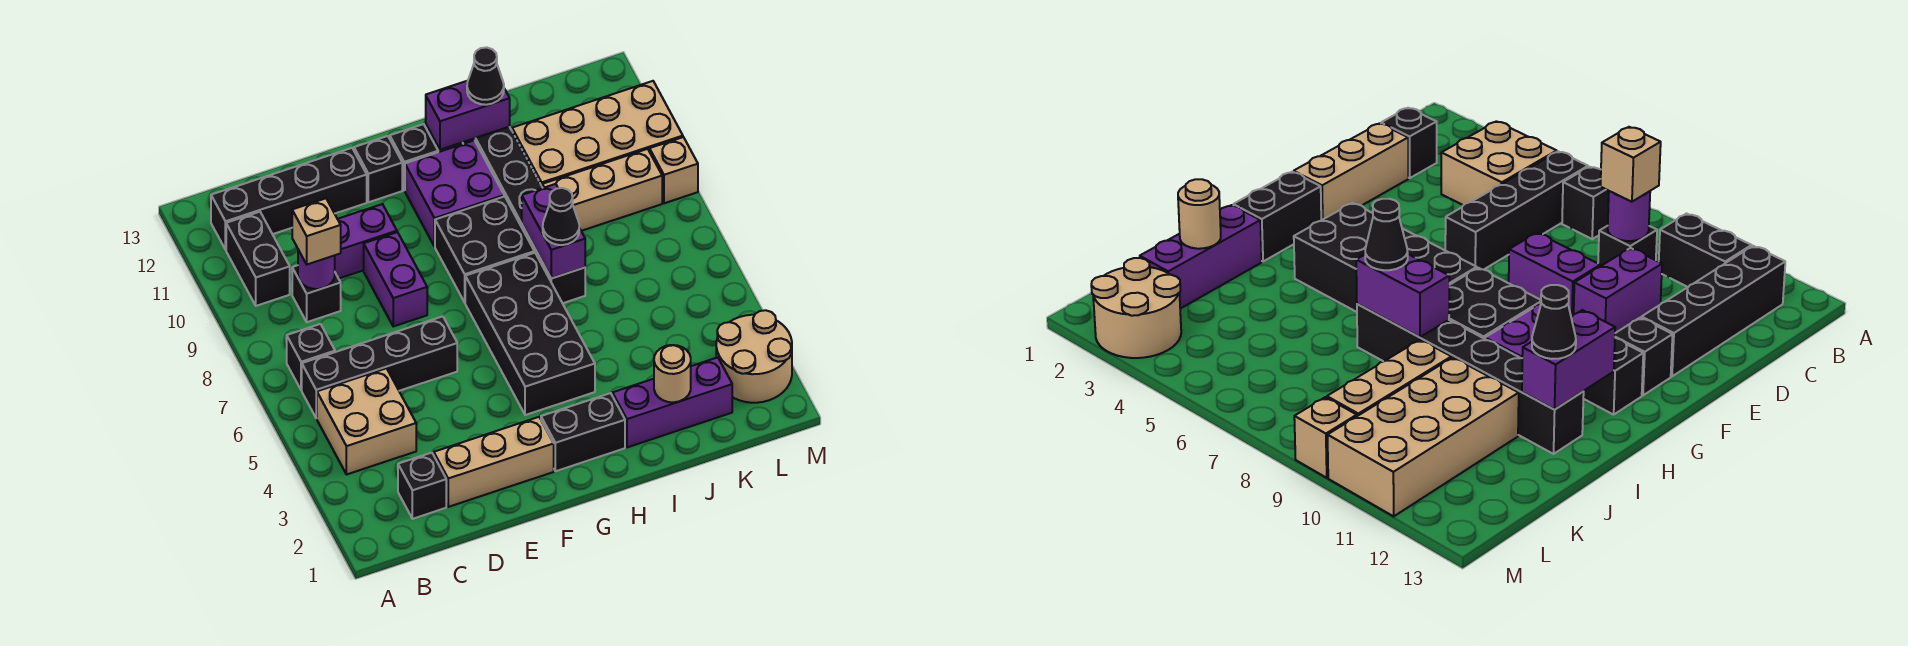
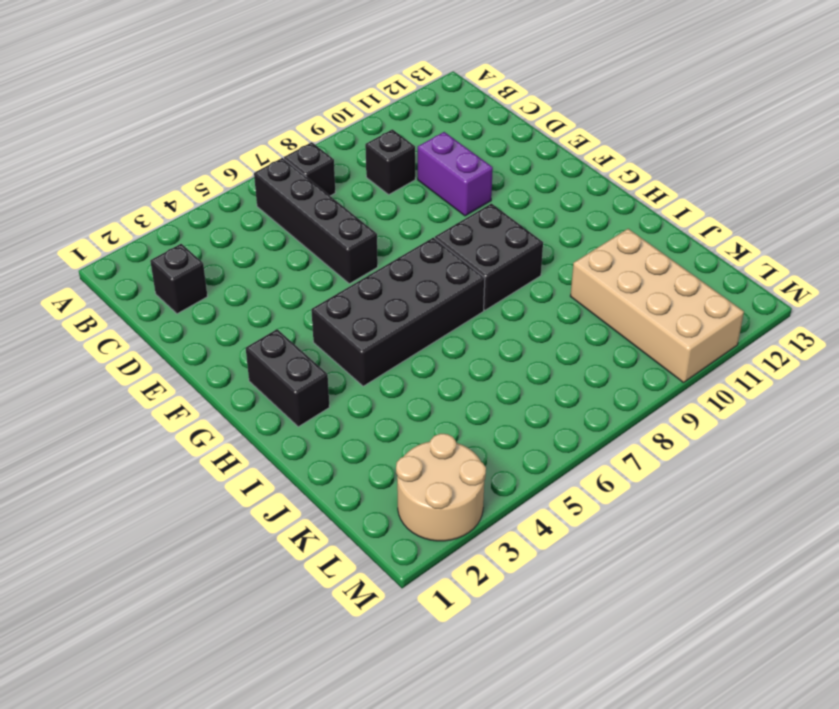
none -> tan 2x2 brick [317,368,416,474]
none -> black 1x2 brick [226,212,290,306]
none -> black 1x4 brick [211,148,367,250]

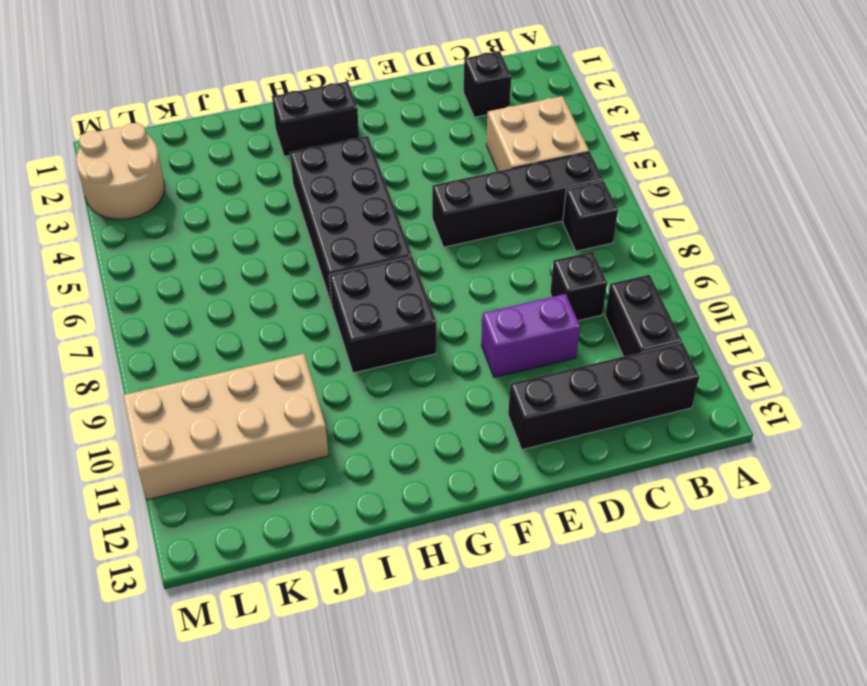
none -> tan 1x3 brick [434,417,554,507]
none -> purple 1x2 brick [364,232,427,326]
none -> black 1x1 brick [354,136,402,202]

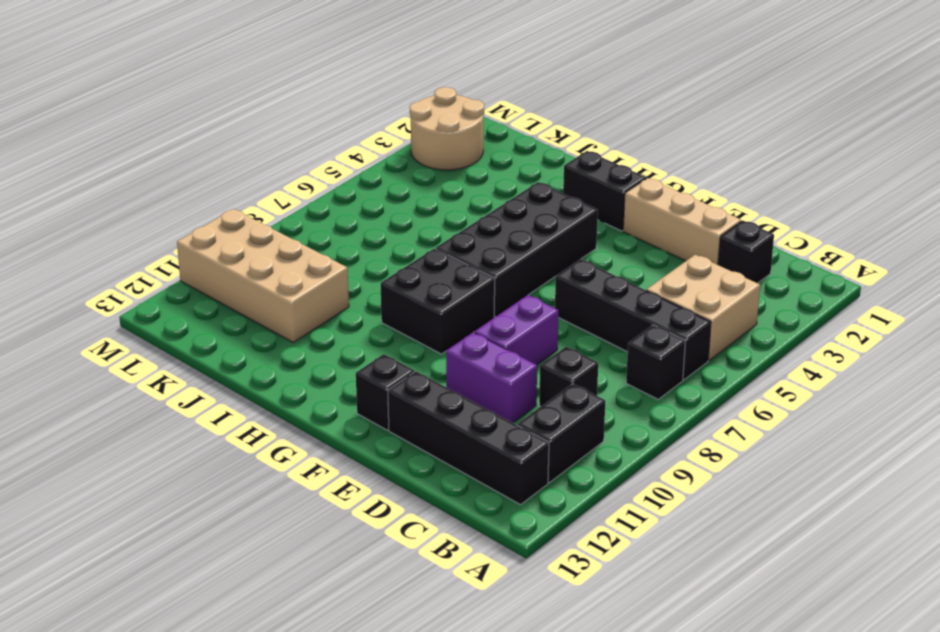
none -> purple 2x2 brick [405,140,504,247]
none -> black 1x1 brick [390,124,438,190]
none -> purple 1x3 brick [612,357,732,447]

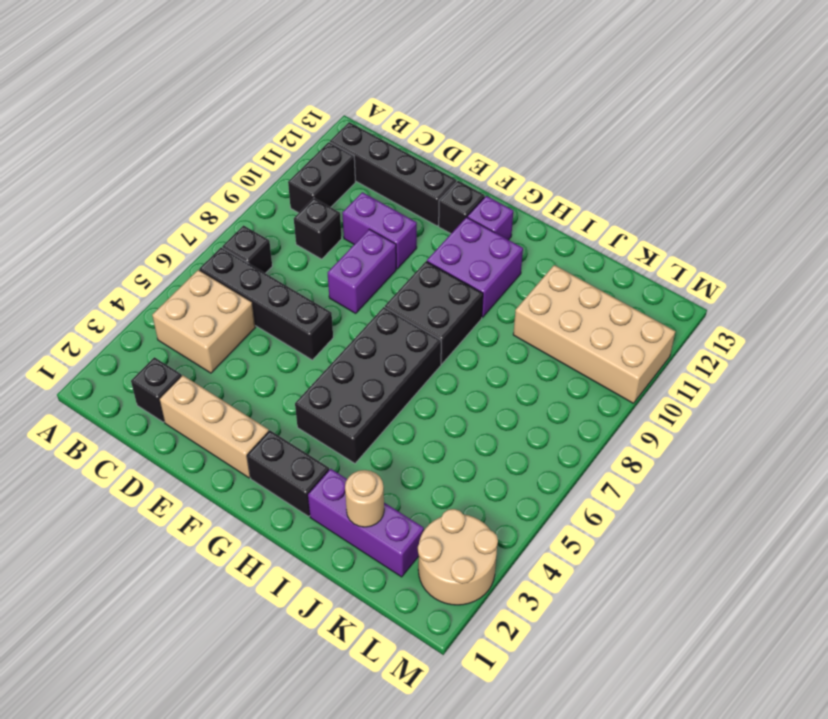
purple 1x1 brick [467,196,513,240] -> black 1x1 brick [390,124,438,190]
none -> black 1x6 brick [463,127,585,303]
none -> tan 1x3 brick [542,149,662,231]
none -> tan 1x1 brick [650,137,698,203]

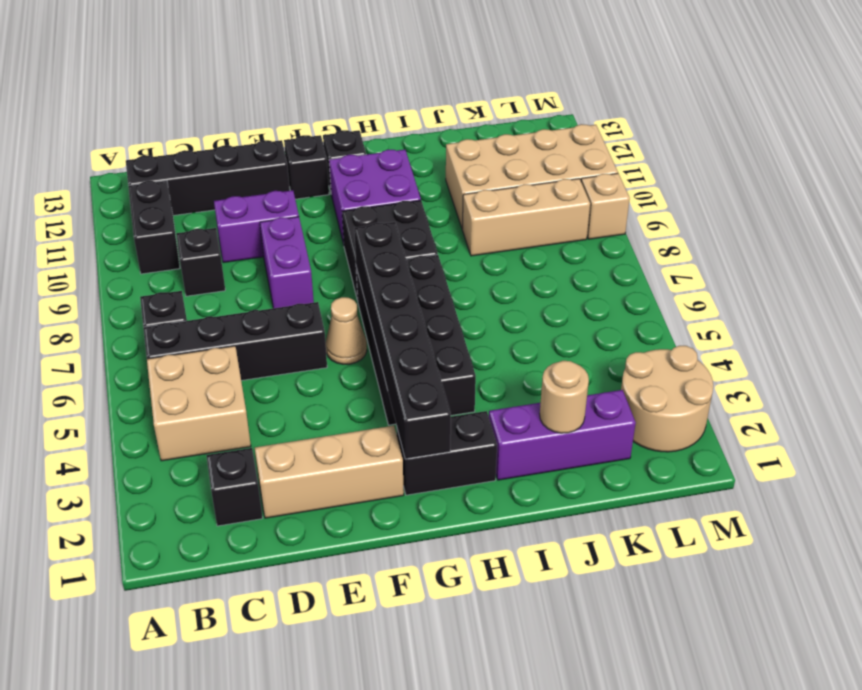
tan 1x1 cone [326,297,367,364] -> none
black 1x6 brick [354,222,451,459] -> black 1x6 brick moved to [463,127,585,303]
none -> purple 1x1 round brick [298,250,335,289]
none -> purple 1x2 brick [426,81,510,150]
none -> purple 1x2 brick [522,184,585,278]

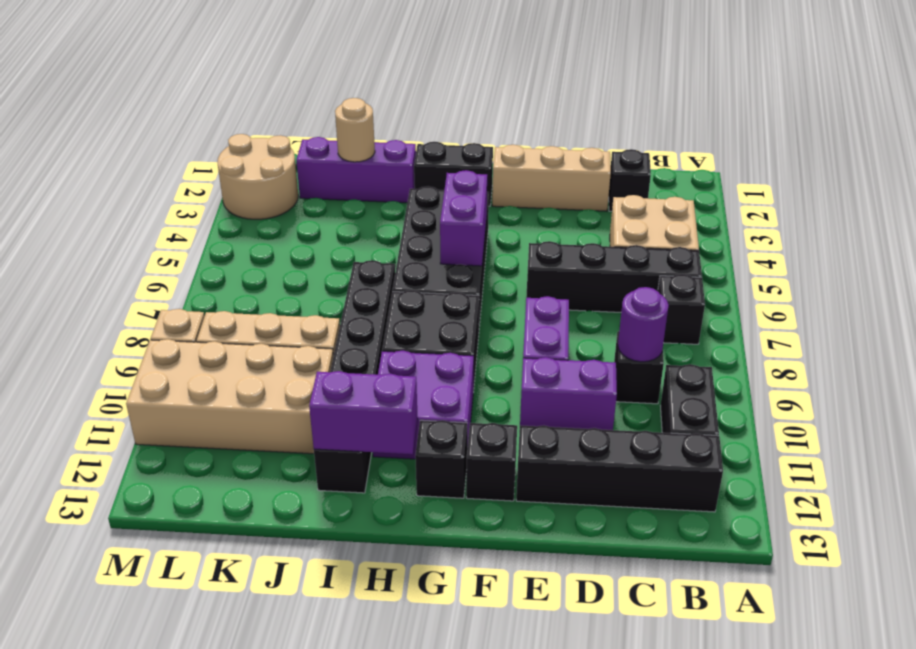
purple 1x2 brick [440,170,487,266] -> purple 1x2 brick moved to [522,184,585,278]
none -> tan 1x1 brick [292,198,341,264]
none -> black 1x1 cone [543,188,579,245]
none -> black 1x1 cone [467,48,504,105]

